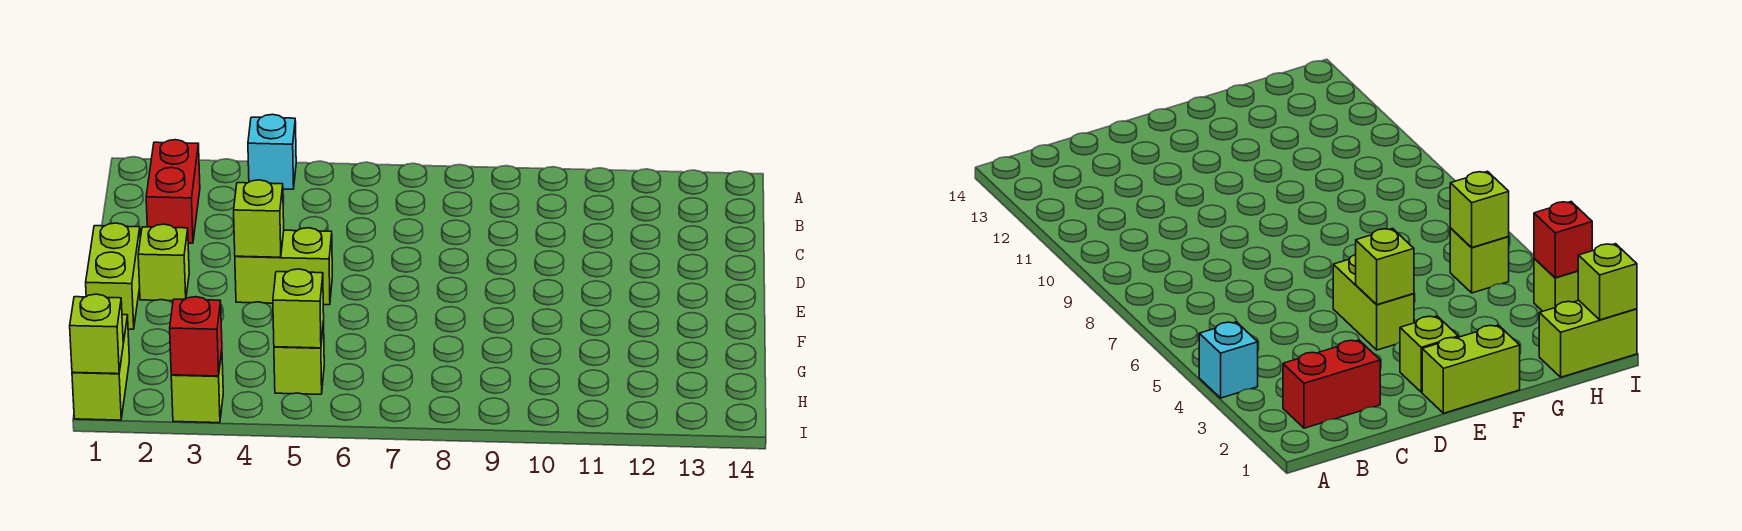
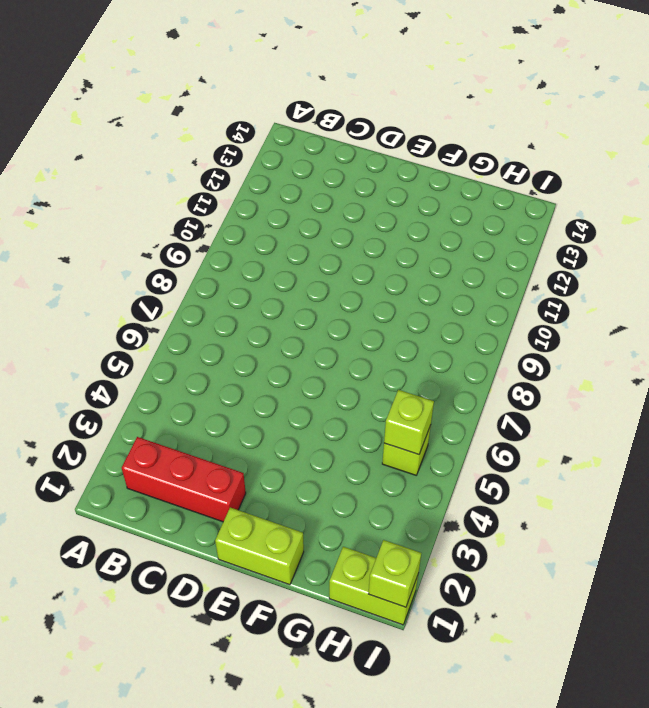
red 1x3 brick [122,437,246,522] -> red 1x2 brick [146,140,200,243]
none -> cyan 1x1 brick [248,114,296,189]
none -> lime 1x1 brick [138,224,189,301]
none -> lime 1x2 brick [235,228,332,305]

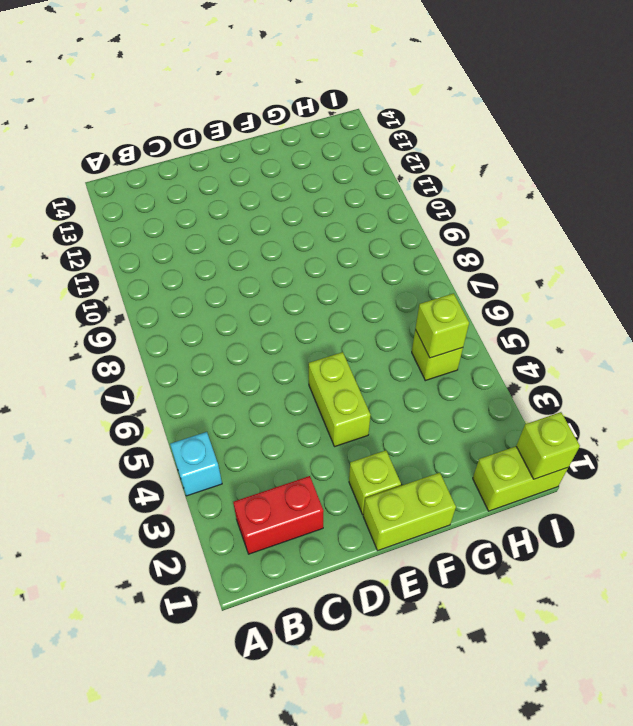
none -> lime 1x1 brick [171,351,223,423]
none -> lime 1x1 brick [234,180,284,257]
none -> red 1x1 brick [170,297,222,376]

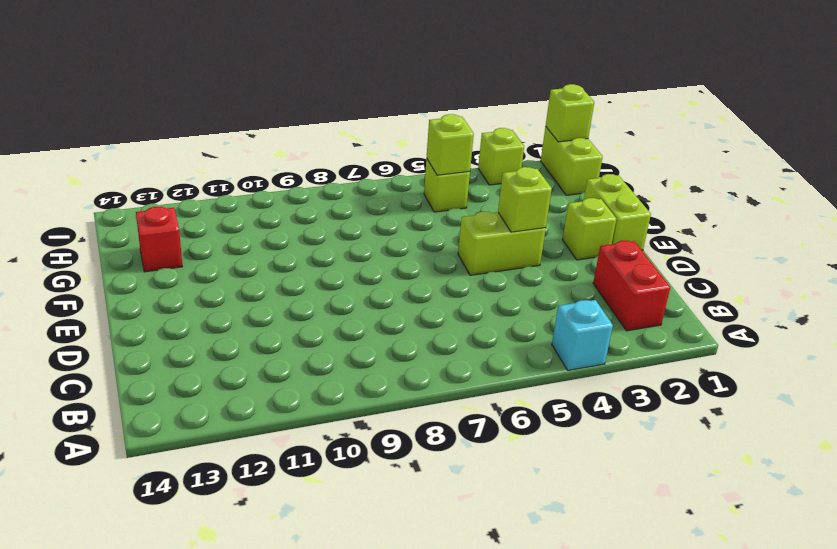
red 1x1 brick [136,207,183,272] -> red 1x1 brick moved to [170,297,222,376]

